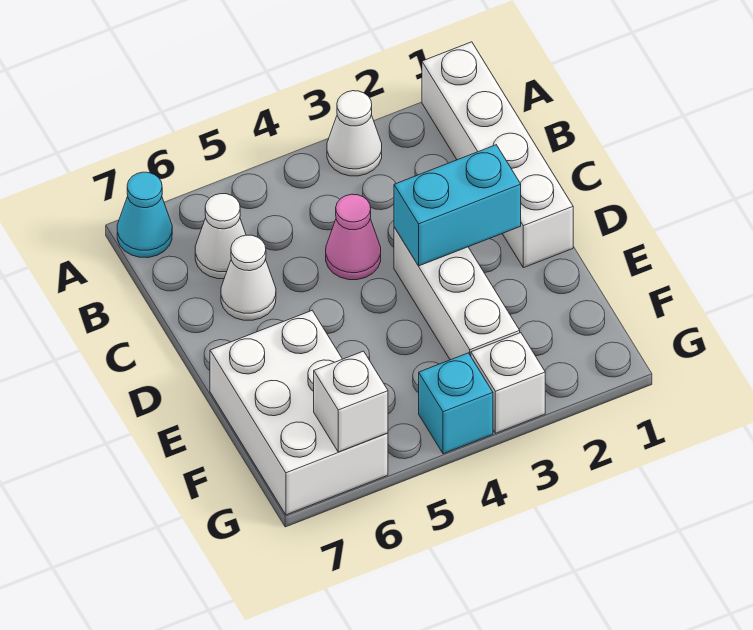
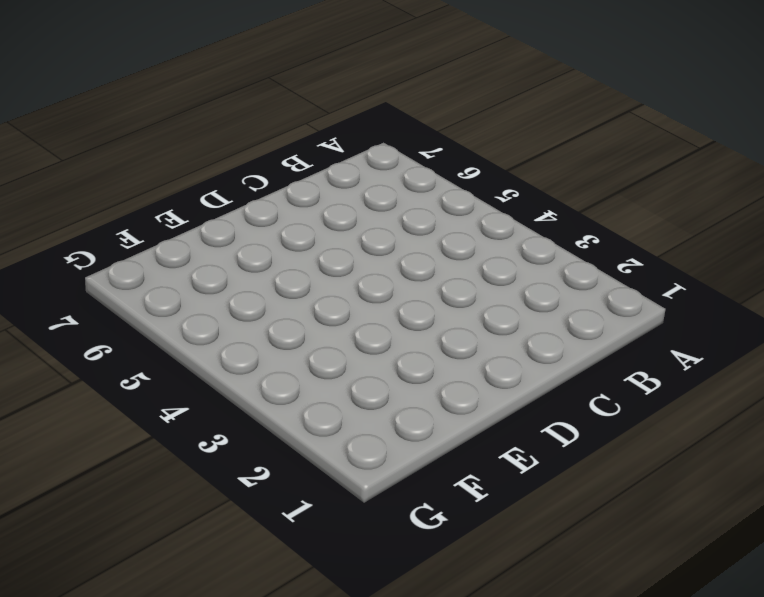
none -> white 1x4 brick [422,42,573,268]
none -> white 1x1 cone [327,91,382,176]
none -> cyan 1x1 cone [117,172,172,258]

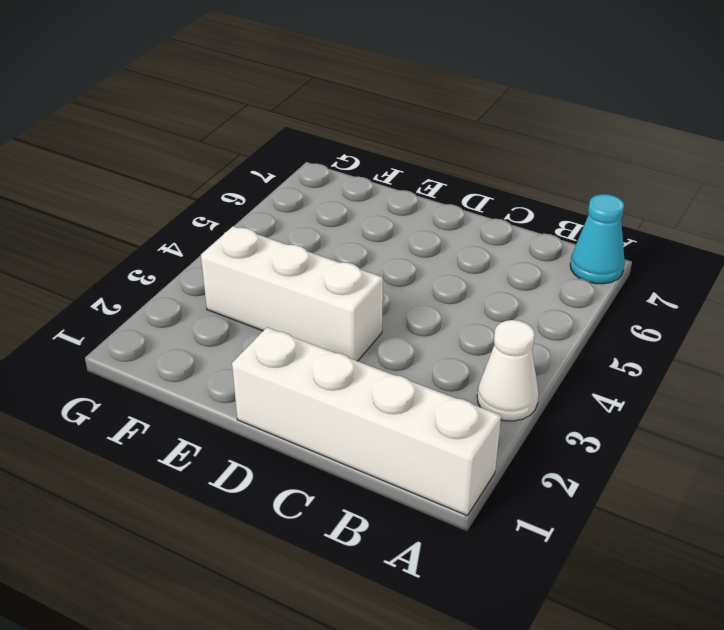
none -> white 1x1 cone [195,194,246,279]
none -> pink 1x1 cone [326,194,381,280]
none -> white 1x1 cone [221,235,276,320]

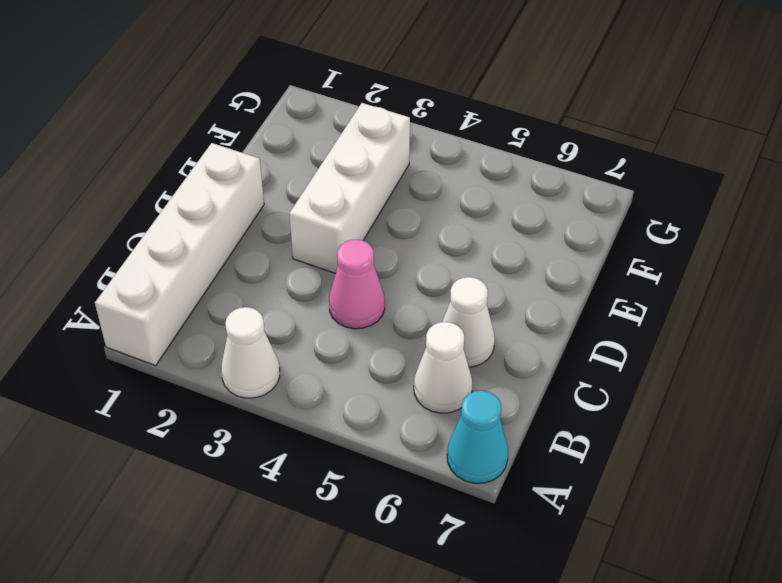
none -> white 2x3 brick [210,311,388,515]
none -> white 1x1 brick [471,333,545,433]
none -> cyan 1x1 brick [419,353,493,454]

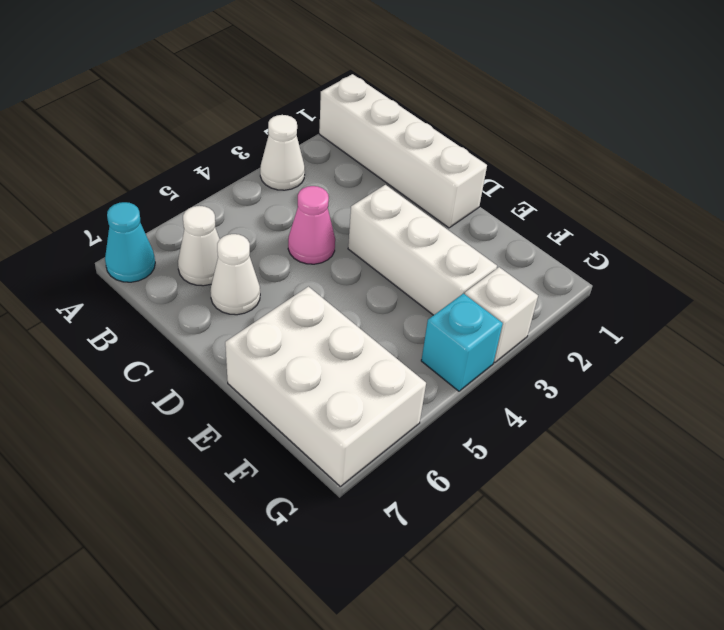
none -> cyan 1x2 brick [394,145,521,266]
none -> white 1x1 brick [314,351,388,452]

